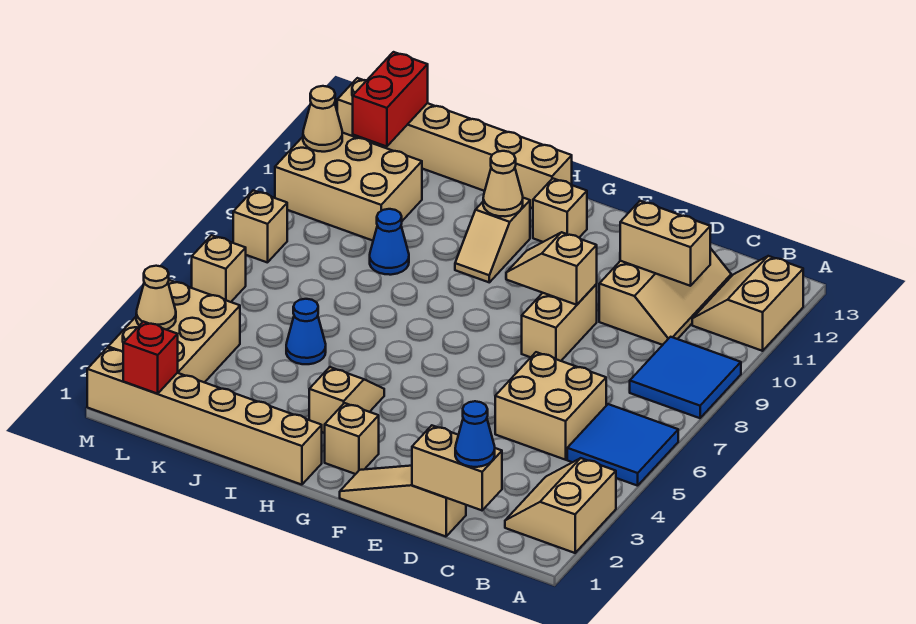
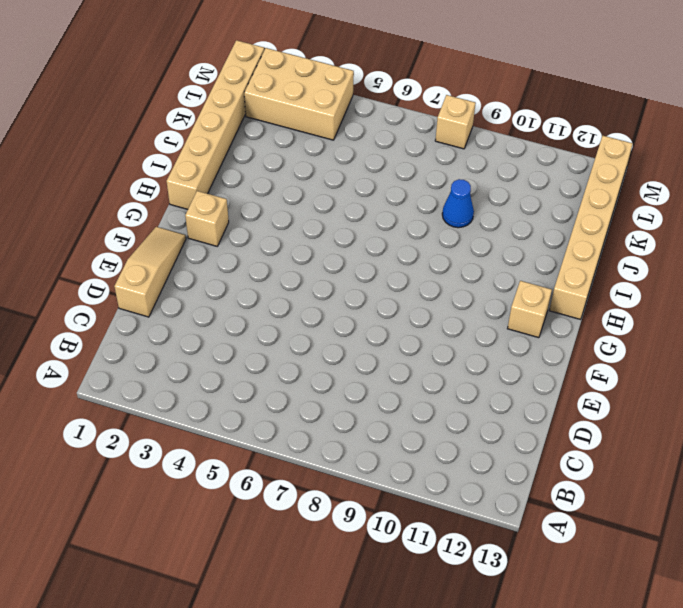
none -> tan 2x2 slope [505,458,616,553]
none -> blue 2x2 tile [567,404,678,486]
none -> blue 2x2 tile [630,337,741,418]

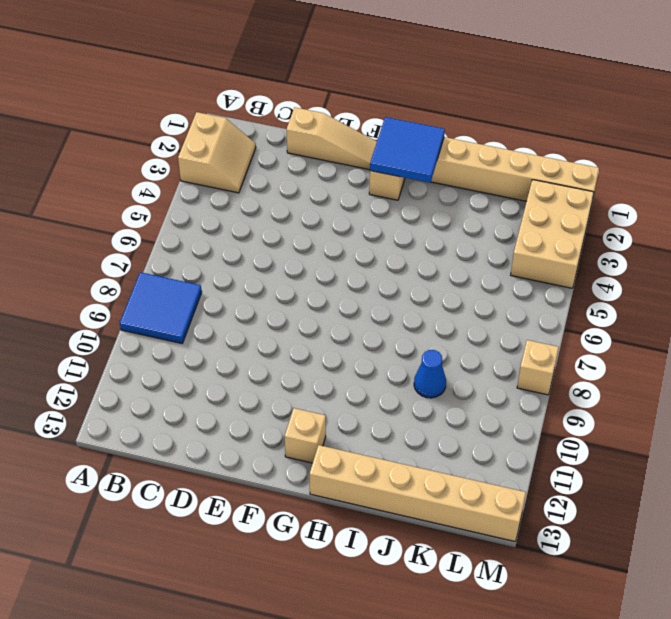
blue 2x2 tile [370,117,445,183] -> blue 2x2 tile moved to [567,404,678,486]
none -> tan 2x2 slope [692,256,803,351]
none -> tan 2x2 brick [495,352,606,460]
none -> tan 2x3 slope [599,248,731,345]

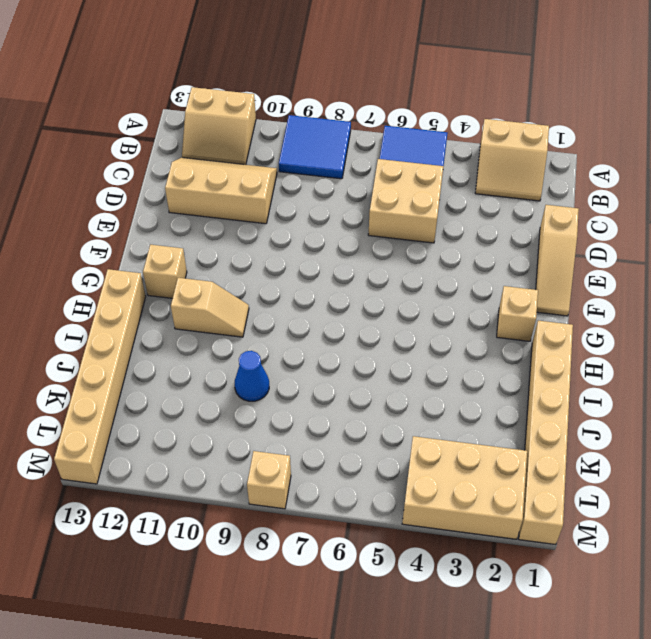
none -> tan 1x2 brick [522,284,597,361]
none -> tan 1x2 slope [309,367,384,433]
none -> blue 1x1 cone [286,299,326,364]

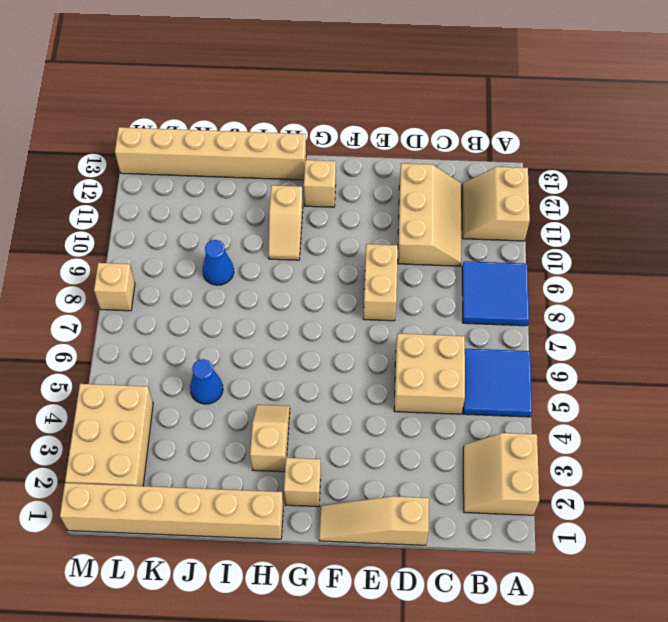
none -> tan 2x3 brick [275,133,422,241]
none -> tan 1x1 brick [192,235,246,302]
none -> tan 1x2 brick [412,426,502,510]

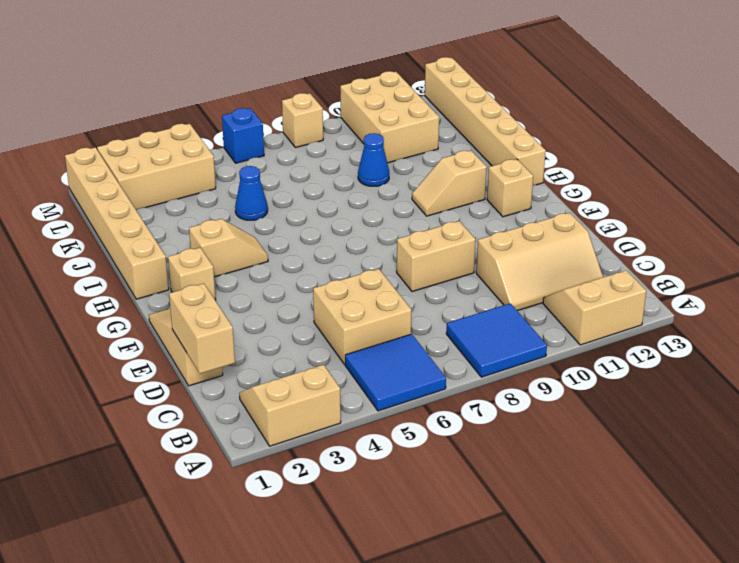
blue 1x1 brick [222,108,264,163] -> tan 1x1 brick [192,235,246,302]
none -> tan 1x2 brick [620,201,710,286]
none -> tan 1x2 slope [506,232,597,305]
none -> tan 1x1 cone [483,151,523,216]

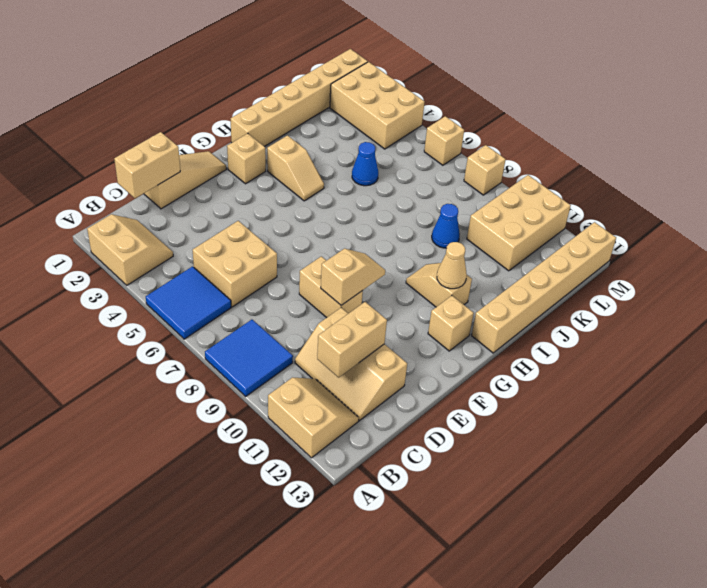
none -> red 1x1 brick [123,322,178,394]
none -> red 1x2 brick [353,52,428,147]
none -> tan 1x1 cone [136,266,176,330]

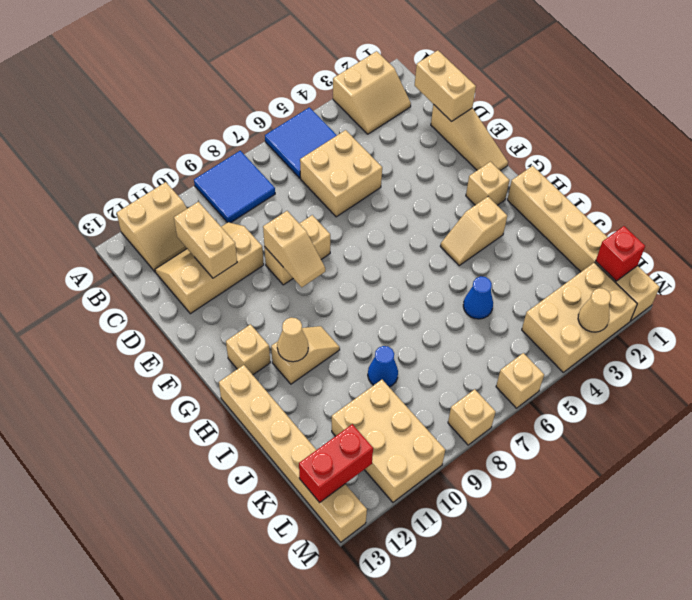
none -> tan 1x1 cone [303,86,342,152]
none -> blue 1x1 cone [455,401,495,467]

